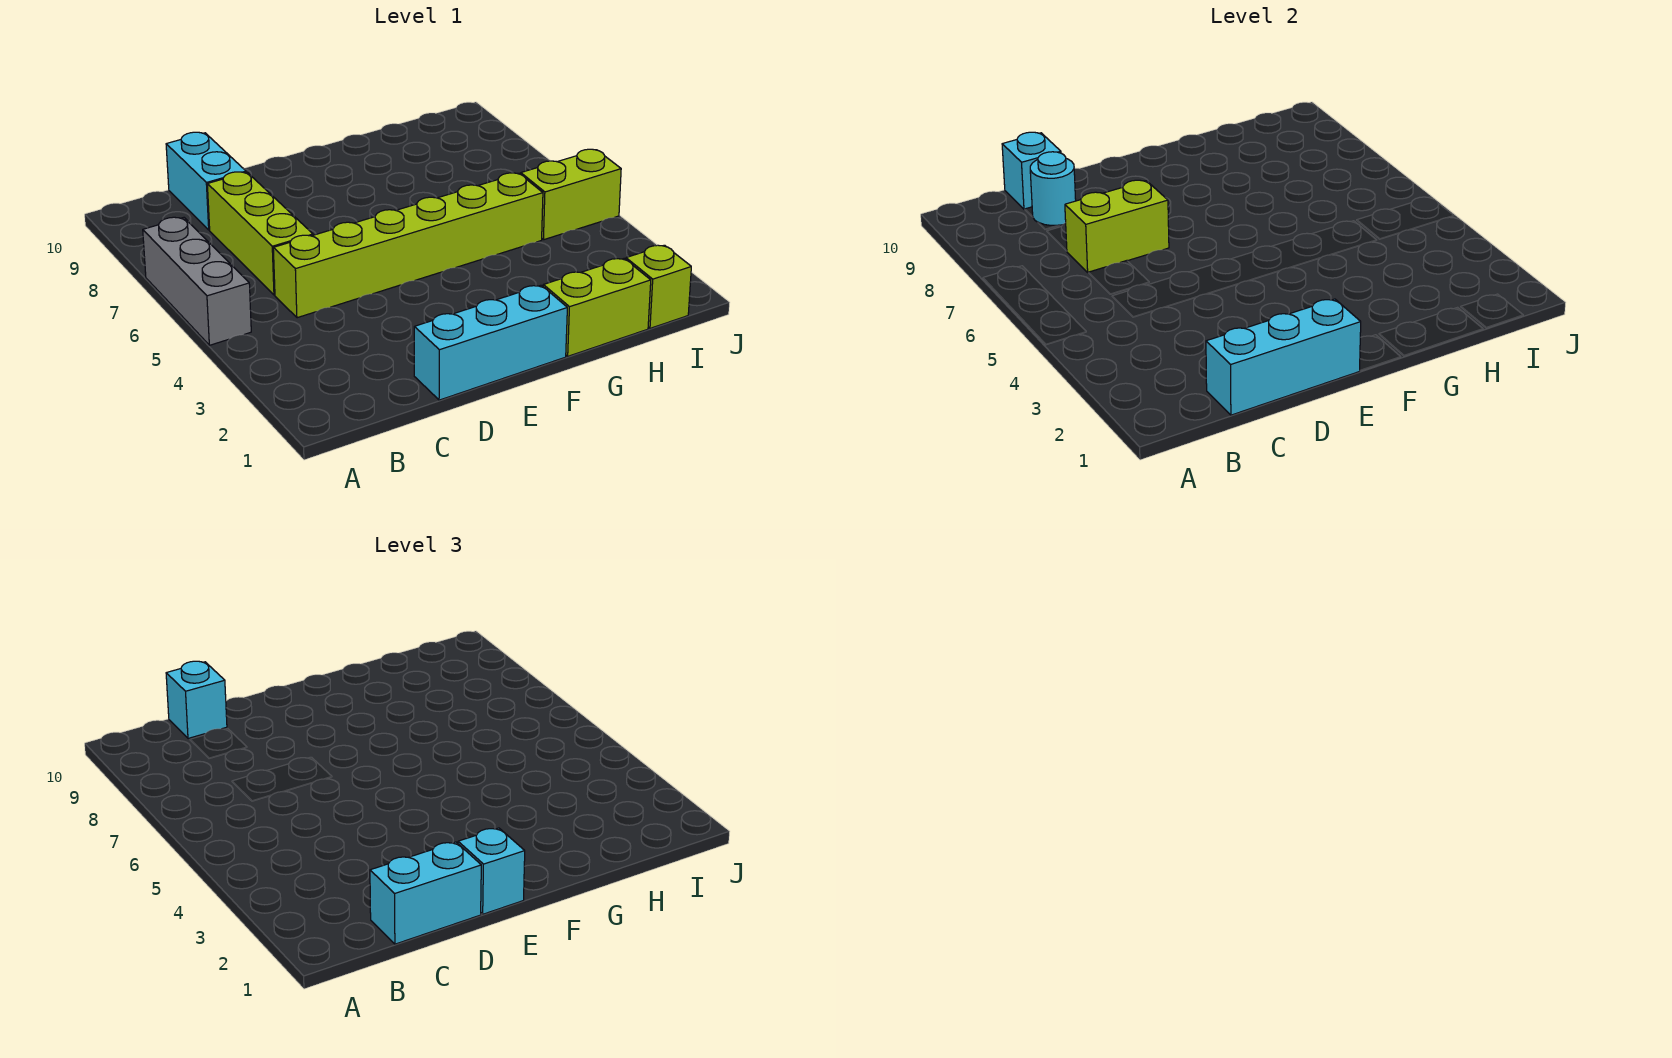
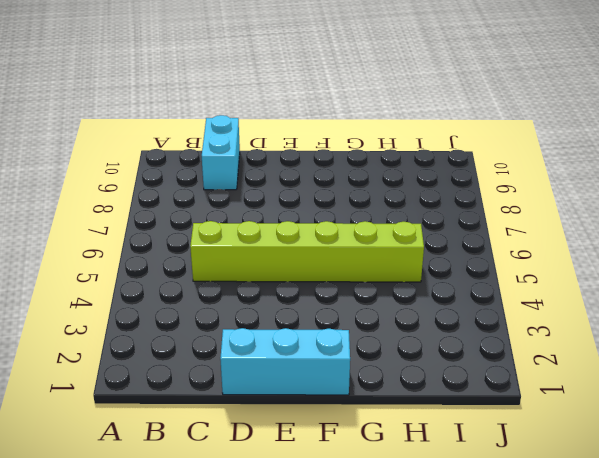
none -> grey 1x3 brick [143,217,251,345]
none -> lime 1x3 brick [207,172,313,295]
none -> lime 1x2 brick [543,259,651,356]

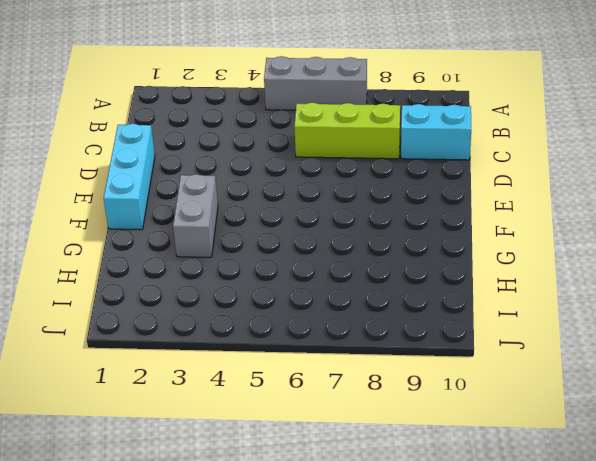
grey 1x2 brick [173,174,218,257] -> none
none -> lime 1x6 brick [273,173,543,318]
none -> lime 1x2 brick [543,259,651,356]
none -> lime 1x1 brick [626,245,691,328]

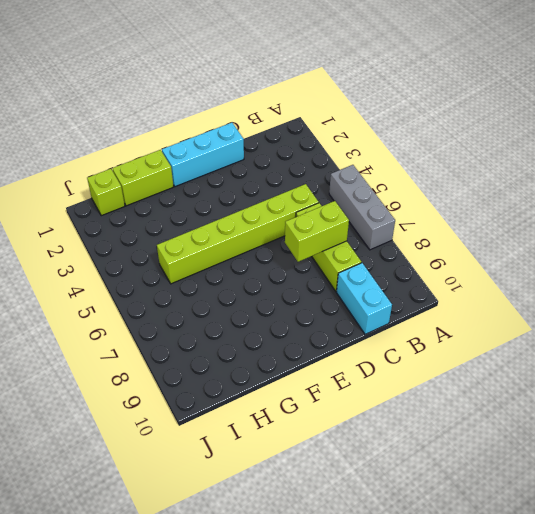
none -> lime 1x2 brick [521,149,621,240]
none -> cyan 1x3 brick [1206,299,1361,415]
none -> cyan 1x1 round brick [1030,152,1076,225]

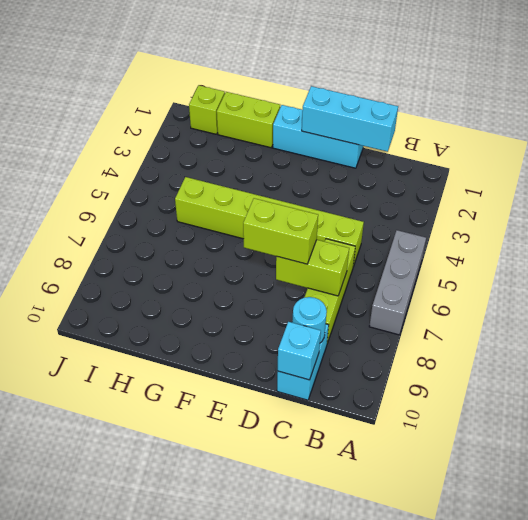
lime 1x2 brick [243,198,318,264] -> lime 1x2 brick moved to [521,149,621,240]
none -> cyan 1x2 brick [370,842,481,944]
none -> cyan 1x1 brick [166,661,227,738]
none -> cyan 1x1 brick [458,828,525,914]

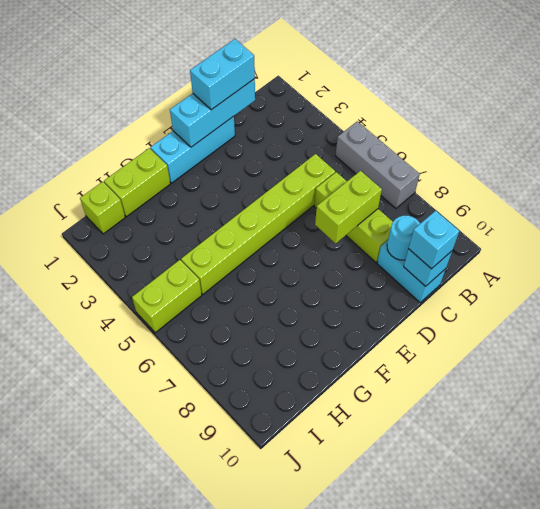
none -> cyan 1x1 brick [458,828,525,914]

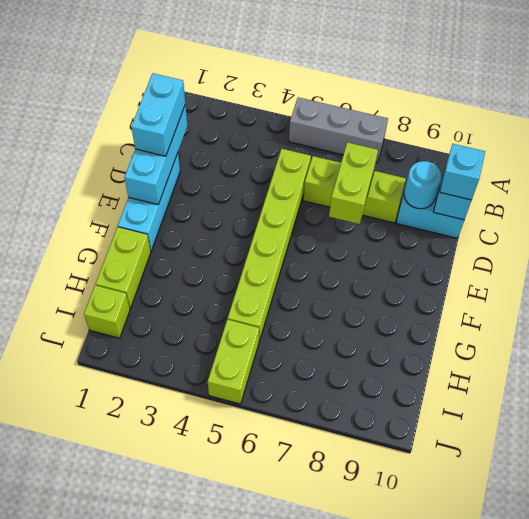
none -> cyan 1x1 brick [458,828,525,914]

